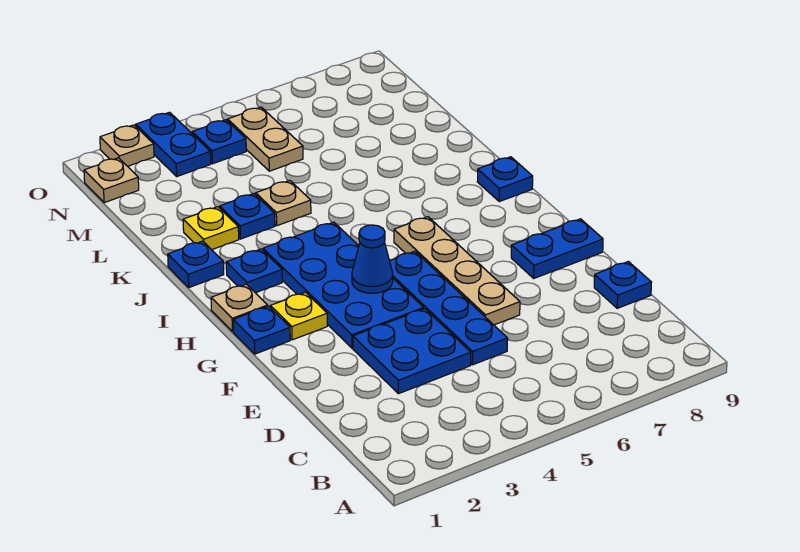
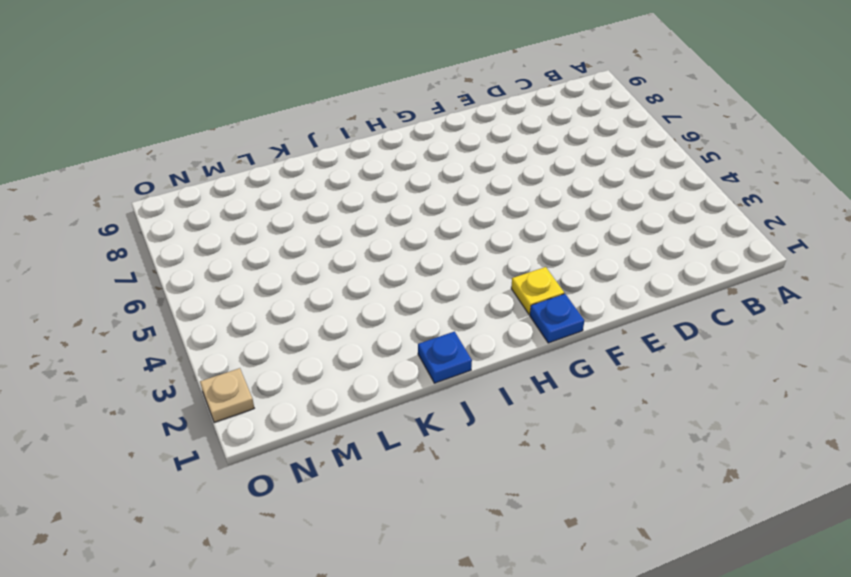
none -> blue 2x2 plate [353,309,471,394]
none -> blue 1x4 plate [390,251,508,365]
none -> blue 1x1 plate [594,262,651,308]

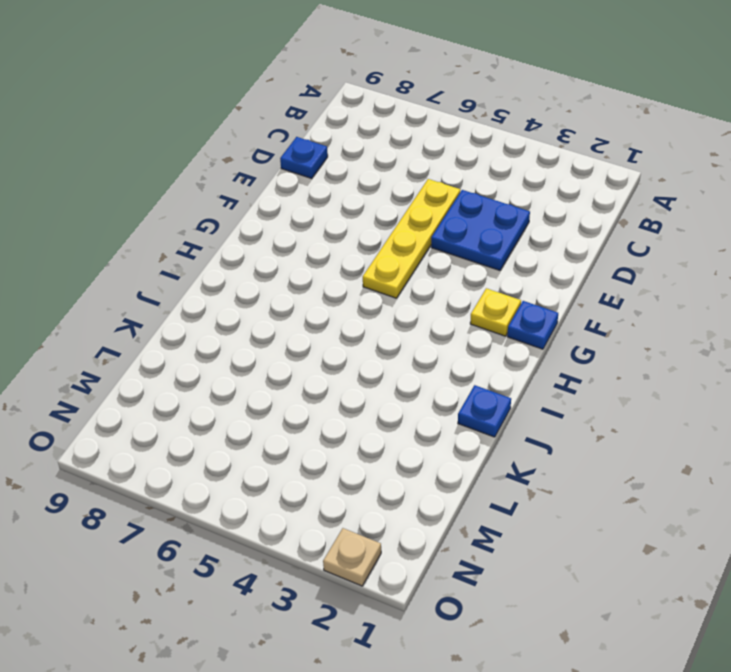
yellow 1x4 plate [363,179,460,298] -> blue 1x4 plate [390,251,508,365]
none -> tan 1x4 plate [394,217,520,325]
none -> blue 2x4 plate [263,222,424,348]
none -> blue 1x2 plate [511,219,603,278]

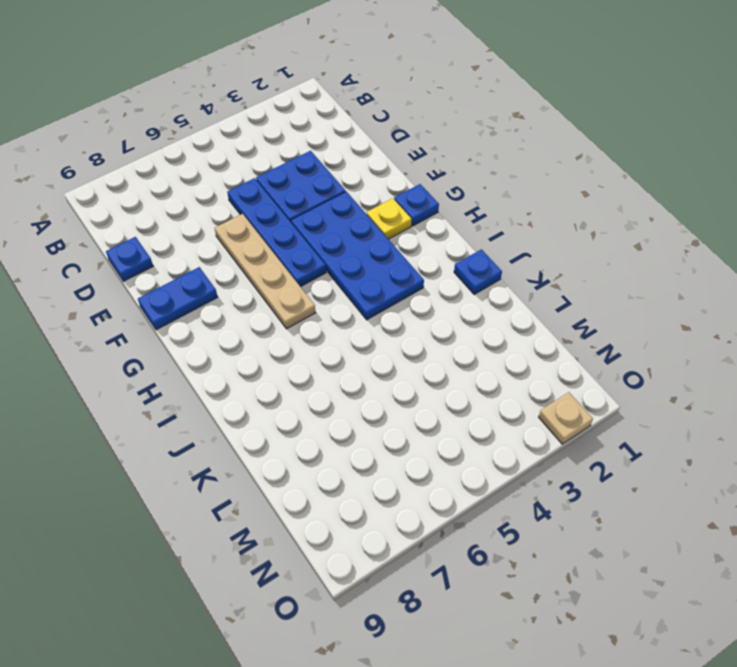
none -> tan 1x1 plate [211,284,268,332]
none -> blue 1x1 plate [226,249,282,293]
none -> blue 1x1 plate [477,157,533,201]

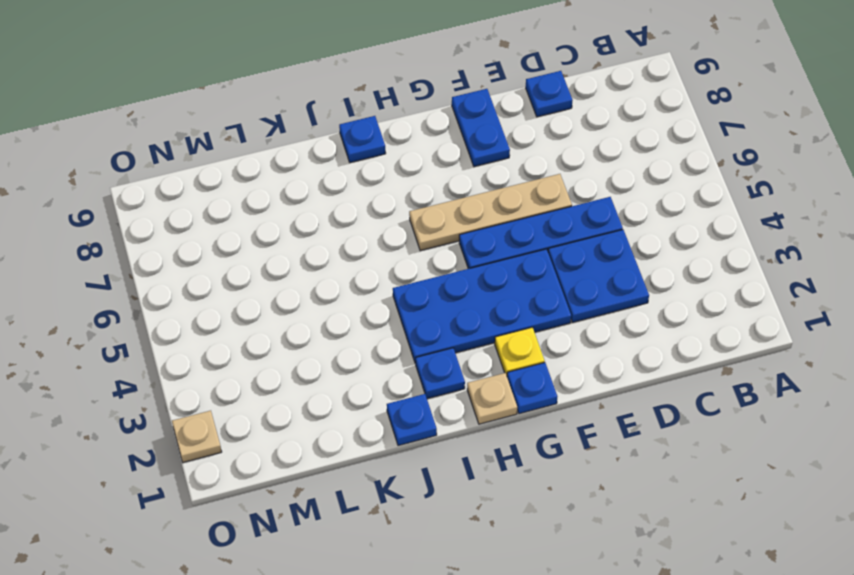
none -> yellow 1x1 plate [183,207,239,250]
none -> blue 1x1 plate [220,194,275,239]
none -> tan 1x1 plate [256,181,311,226]

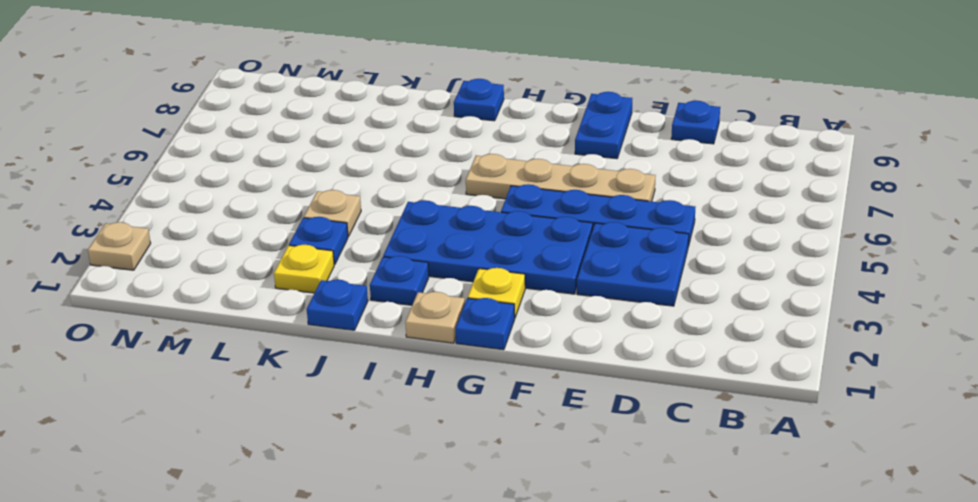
none -> tan 1x2 plate [228,107,303,171]
none -> tan 1x1 plate [84,158,139,203]
none -> blue 1x2 plate [136,112,211,176]

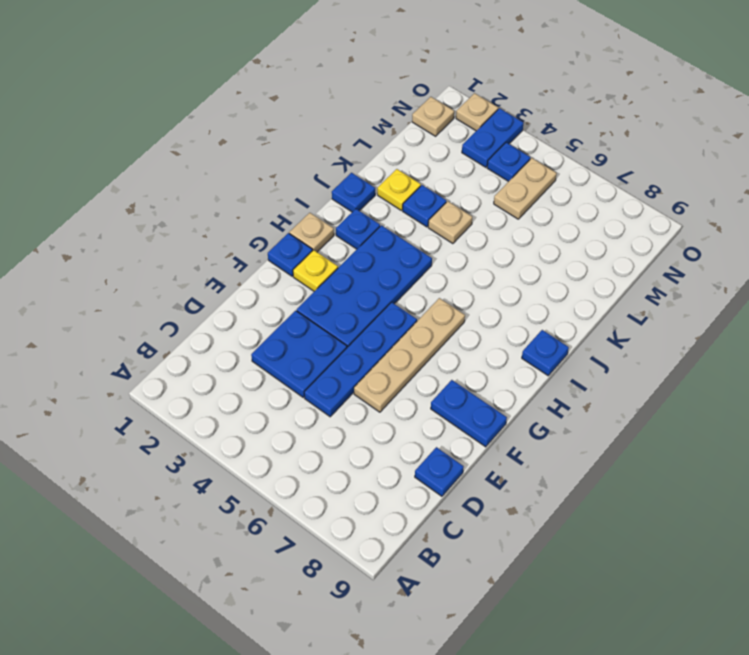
none -> blue 1x1 cone [352,225,393,293]

